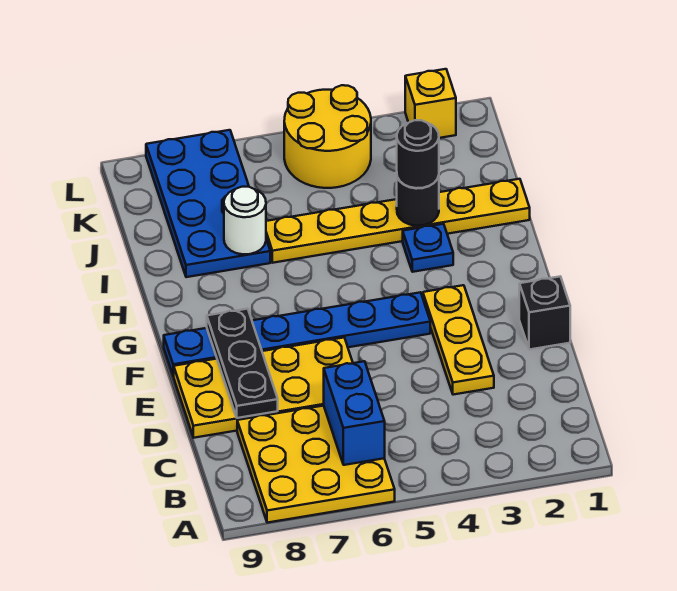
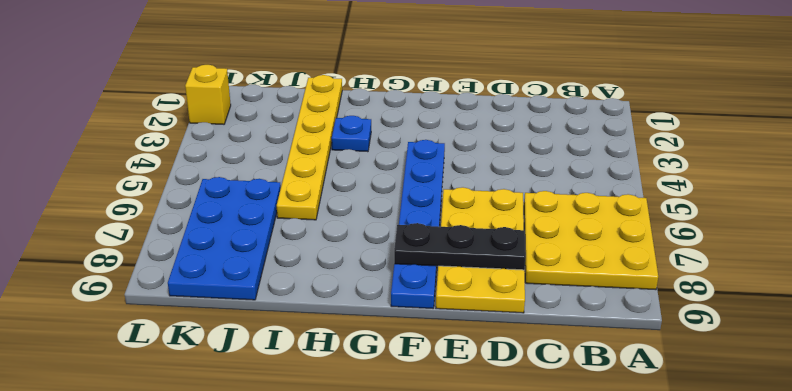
blue 2x4 plate [168,177,281,300] -> blue 2x4 plate turned to [146,130,270,277]
none -> yellow 1x3 plate [423,285,494,395]
none -> black 1x1 brick [519,277,570,350]
none -> yellow 2x2 round brick [284,85,371,188]

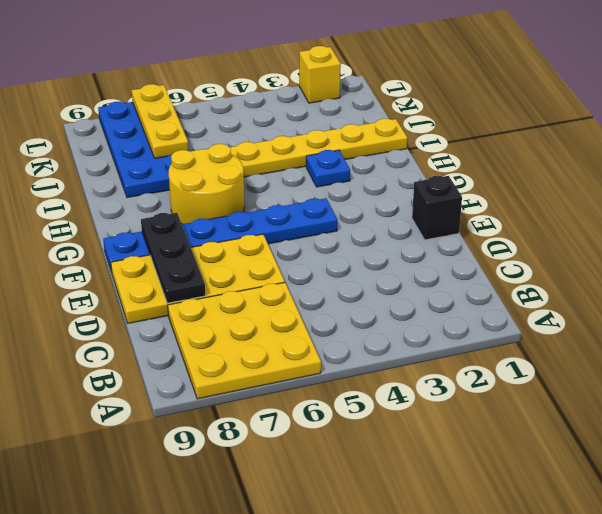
yellow 2x2 round brick [169,144,245,224] -> yellow 2x2 round brick moved to [284,85,371,188]
yellow 1x3 plate [132,84,188,158] -> yellow 1x3 plate moved to [423,285,494,395]
none -> blue 1x2 brick [324,361,385,465]
none -> black 1x1 round brick [397,176,439,226]
none -> white 1x1 round brick [224,187,266,254]

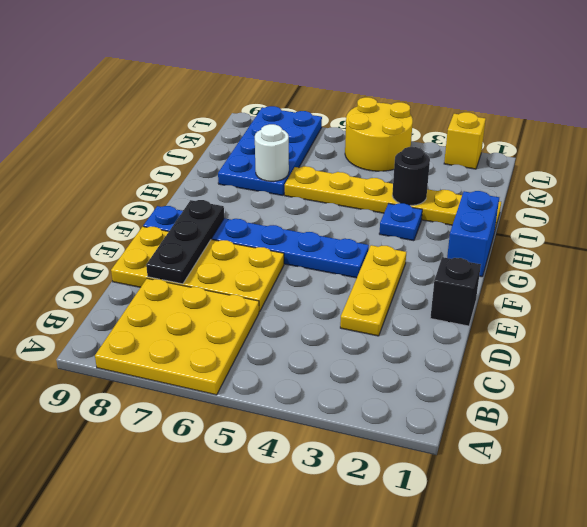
blue 1x2 brick [447,191,499,277] -> blue 1x2 brick moved to [324,361,385,465]
none -> black 1x1 round brick [397,120,439,188]

